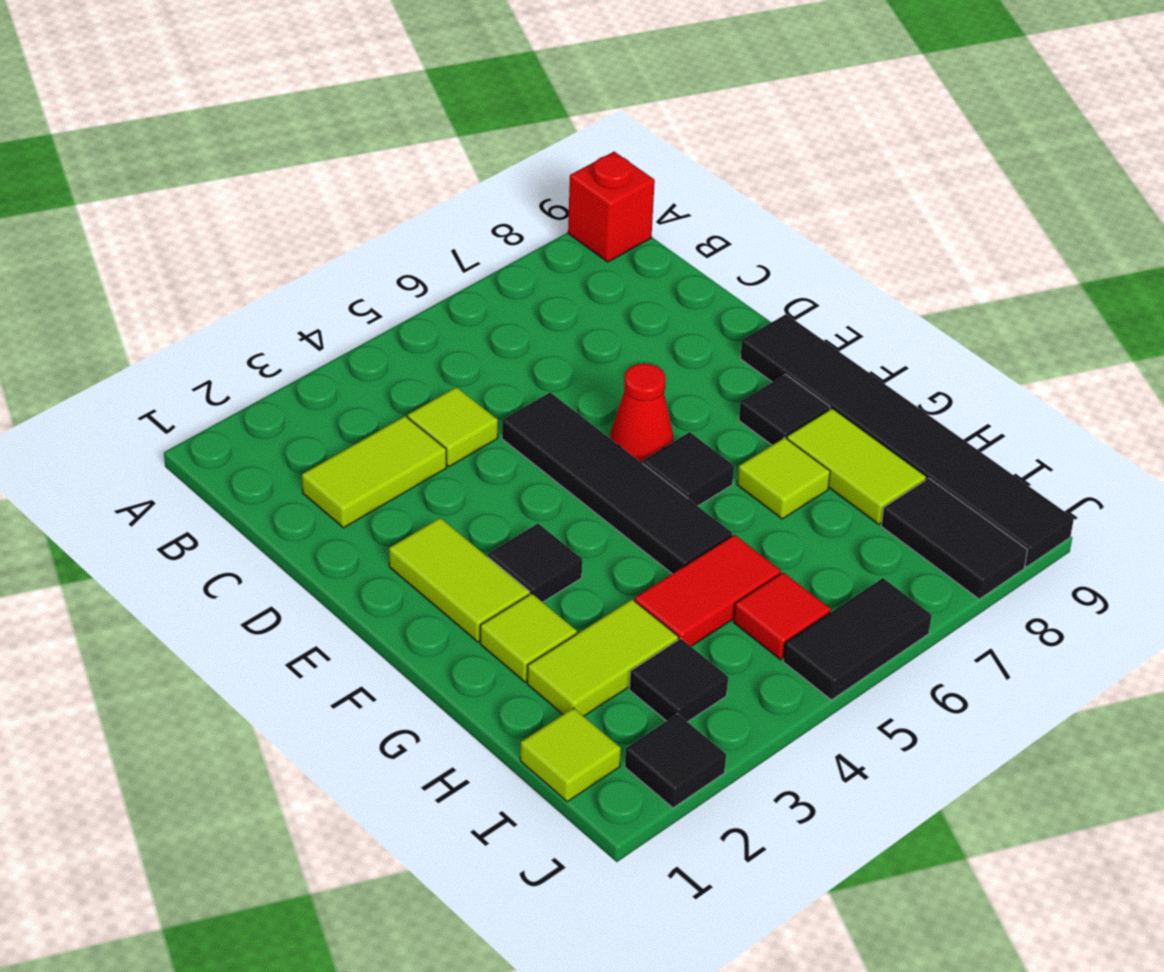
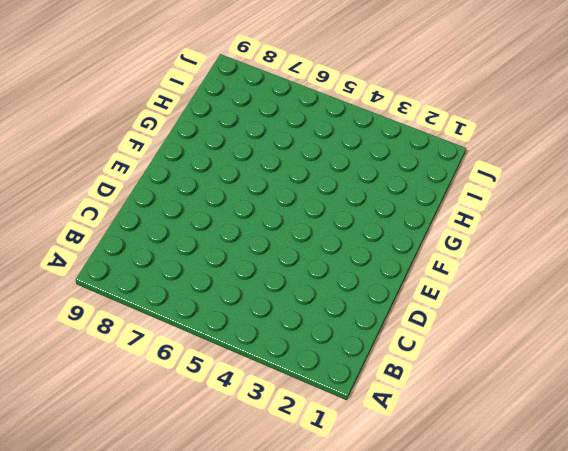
none -> red 1x1 brick [568,152,655,262]
none -> lime 1x2 tile [302,416,446,528]
none -> lime 1x1 tile [408,387,498,467]

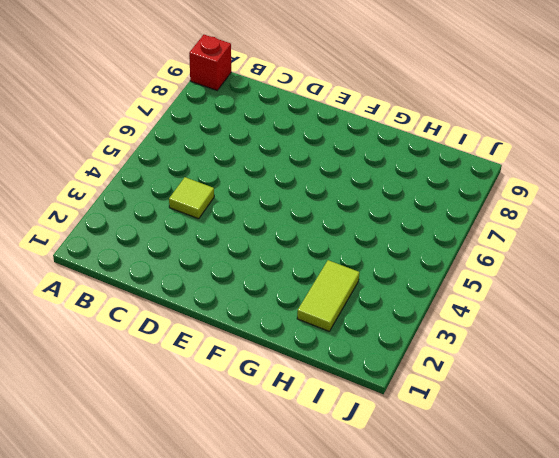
none -> lime 1x2 tile [302,416,446,528]
none -> black 1x4 tile [502,392,732,574]
none -> lime 1x2 tile [389,518,530,642]

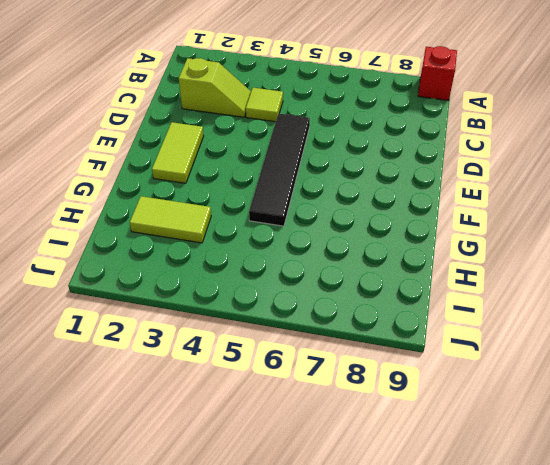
lime 1x2 slope [179,58,251,117] -> lime 1x2 tile [302,416,446,528]
none -> red 1x1 cone [610,363,673,463]
none -> black 1x6 tile [740,314,1074,567]
none -> black 1x1 tile [488,524,582,602]

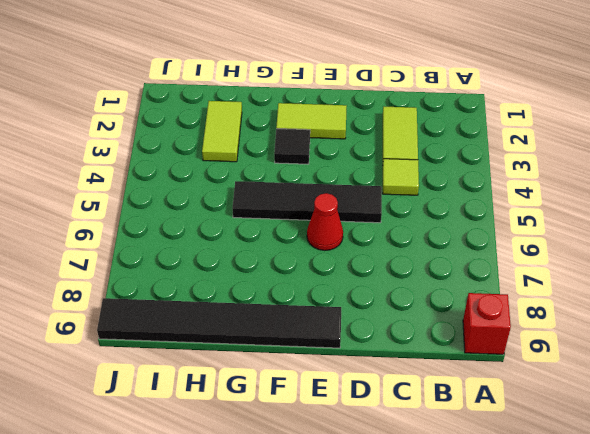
none -> black 1x1 tile [643,432,734,506]
none -> black 1x1 tile [739,375,830,445]
none -> lime 1x1 tile [480,594,577,682]

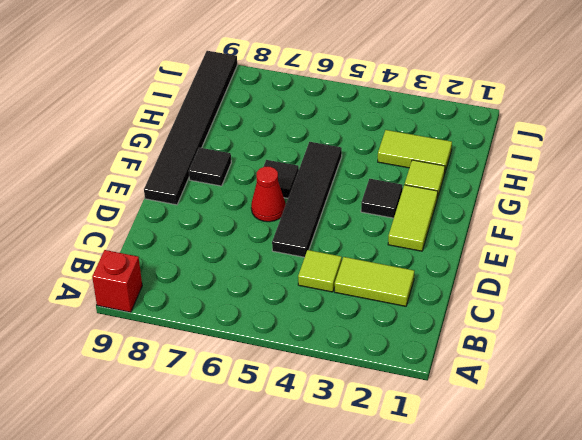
none -> lime 1x1 tile [737,437,830,519]
none -> lime 1x2 tile [787,408,926,524]
none -> red 1x2 tile [635,535,781,646]

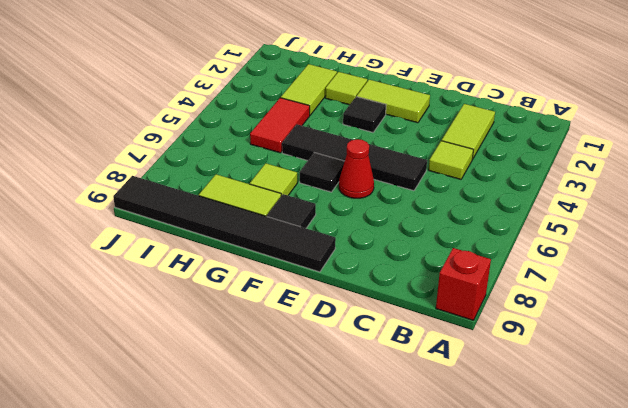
none -> lime 1x1 tile [520,708,621,802]
none -> black 1x1 tile [629,639,728,722]
none -> red 1x1 tile [734,572,831,660]

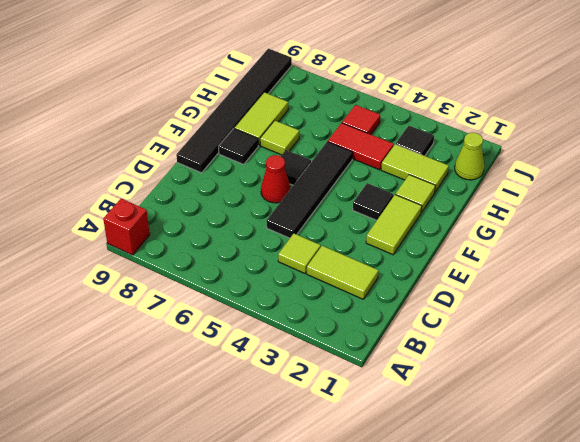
lime 1x1 cone [455,133,484,180] -> lime 1x1 tile [520,708,621,802]
none -> black 1x2 tile [881,478,1027,599]
none -> black 1x1 tile [625,714,726,808]
none -> black 1x2 tile [783,578,932,700]

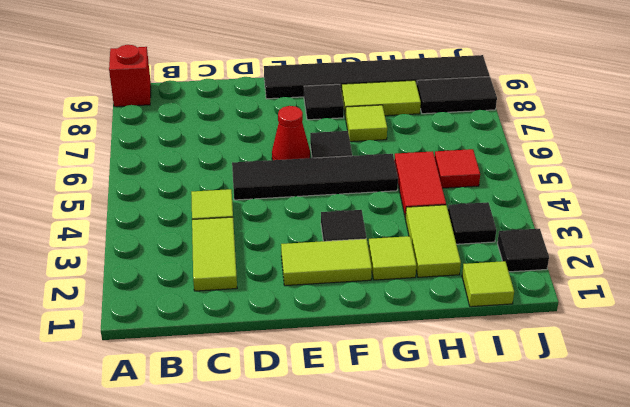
none -> black 1x2 tile [783,578,932,700]

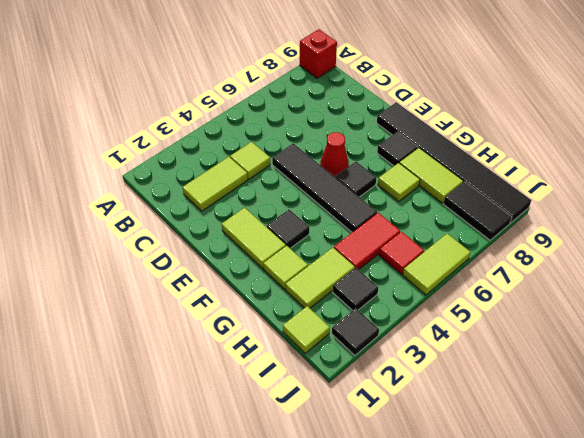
lime 1x2 tile [403,234,470,295] -> black 1x2 tile [783,578,932,700]

